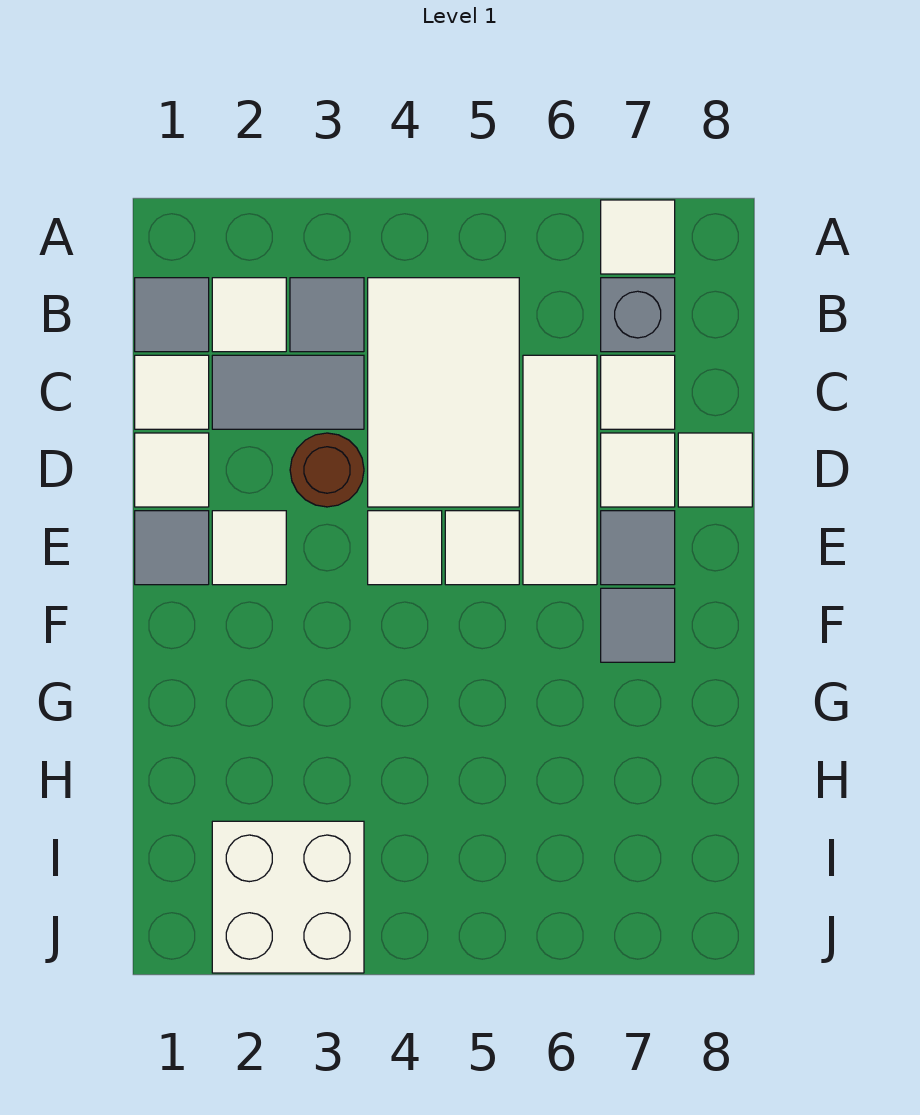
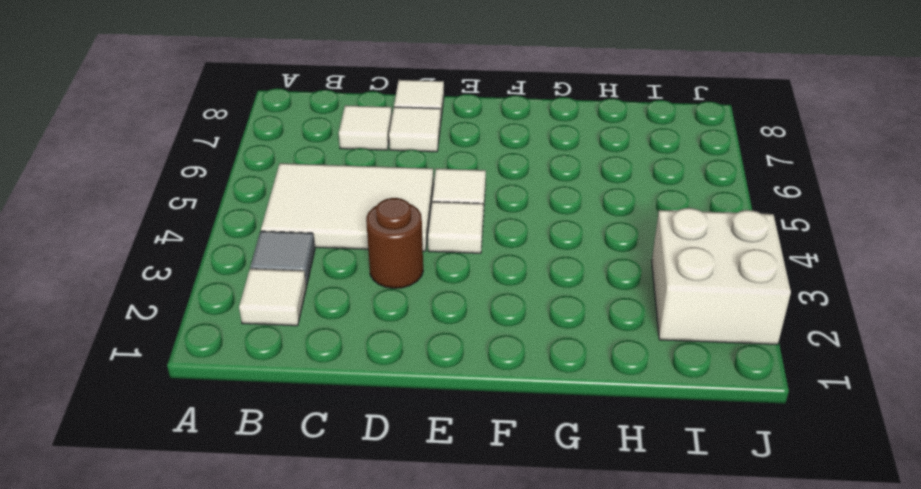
none -> white 1x1 tile [601,200,675,274]
none -> grey 1x1 tile [135,278,209,352]
none -> grey 1x1 brick [601,278,675,352]

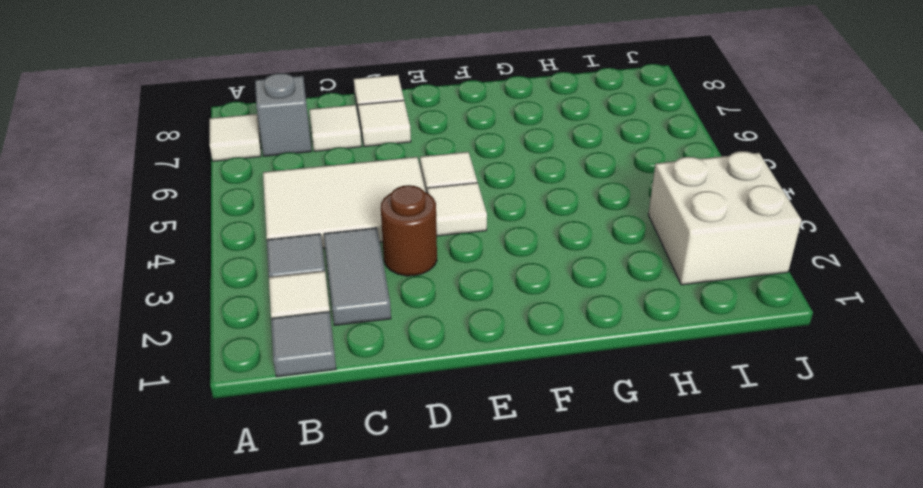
none -> white 1x1 tile [135,355,209,429]
none -> white 1x3 tile [523,355,597,585]
none -> white 1x1 tile [135,433,209,507]

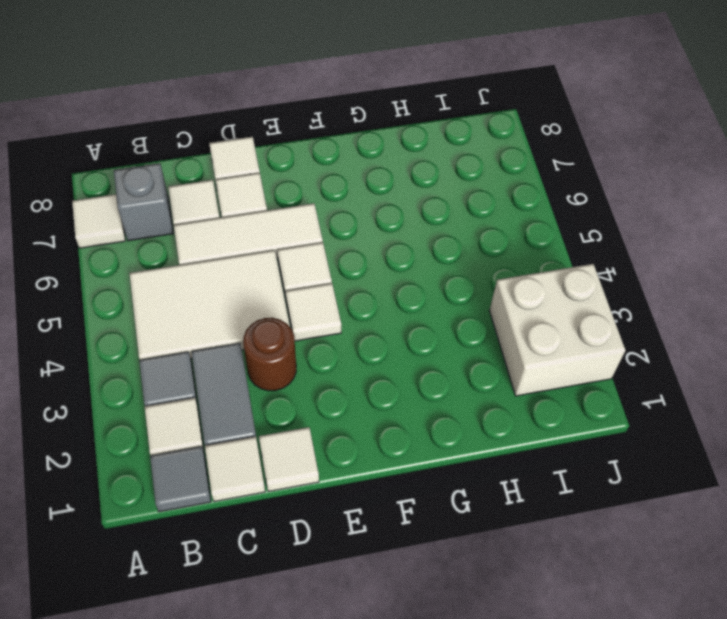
none -> grey 1x1 tile [135,511,209,585]
none -> white 1x1 tile [212,511,286,585]
none -> grey 1x1 tile [601,511,675,585]

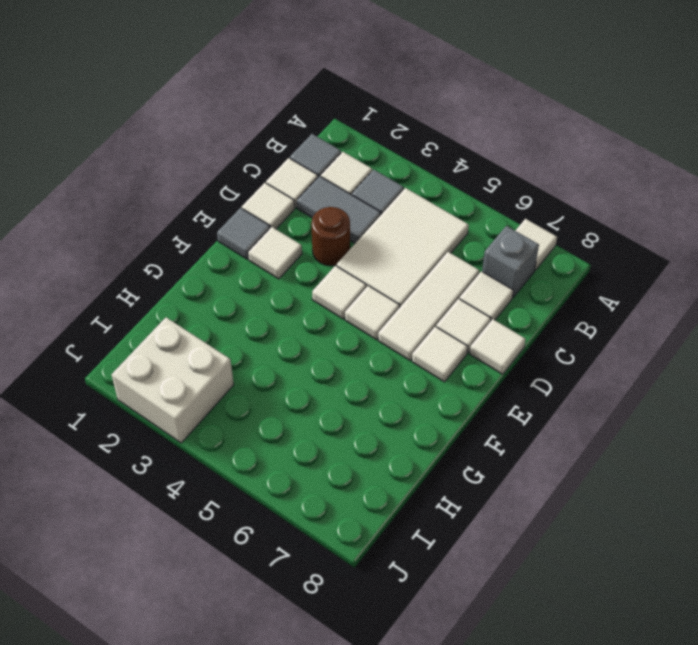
white 1x1 tile [412,326,468,382] -> grey 1x1 tile [601,511,675,585]
none -> grey 1x1 tile [601,588,675,662]

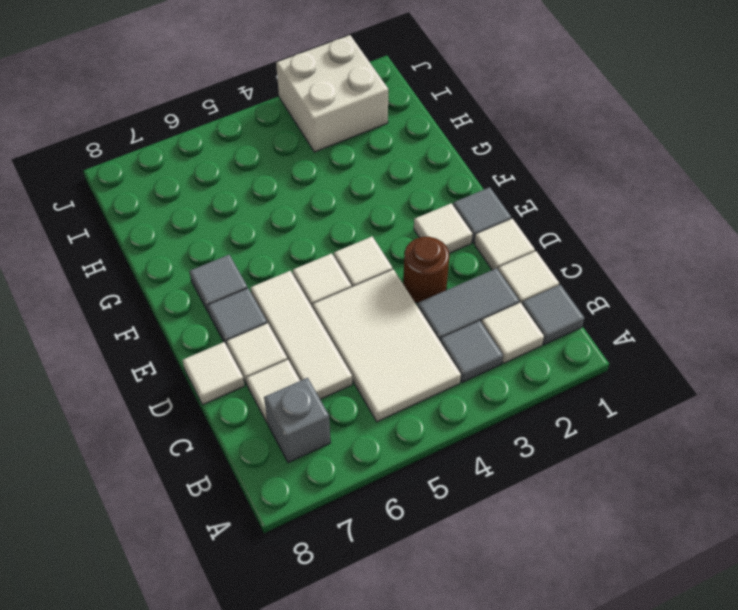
none -> white 1x1 tile [601,200,675,274]

